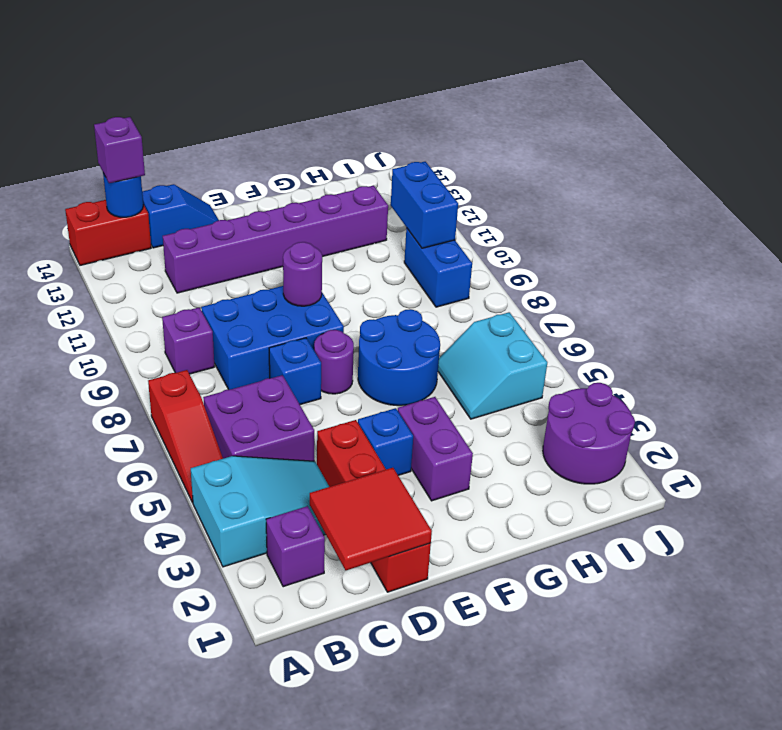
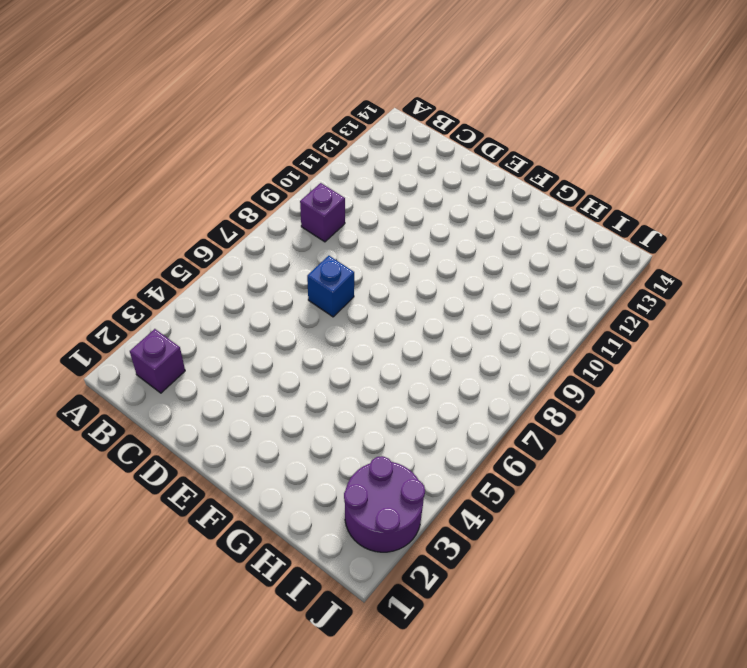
none -> cyan 2x3 slope [191,456,329,567]
none -> red 1x3 slope [148,370,223,503]
none -> red 1x2 brick [65,200,151,265]

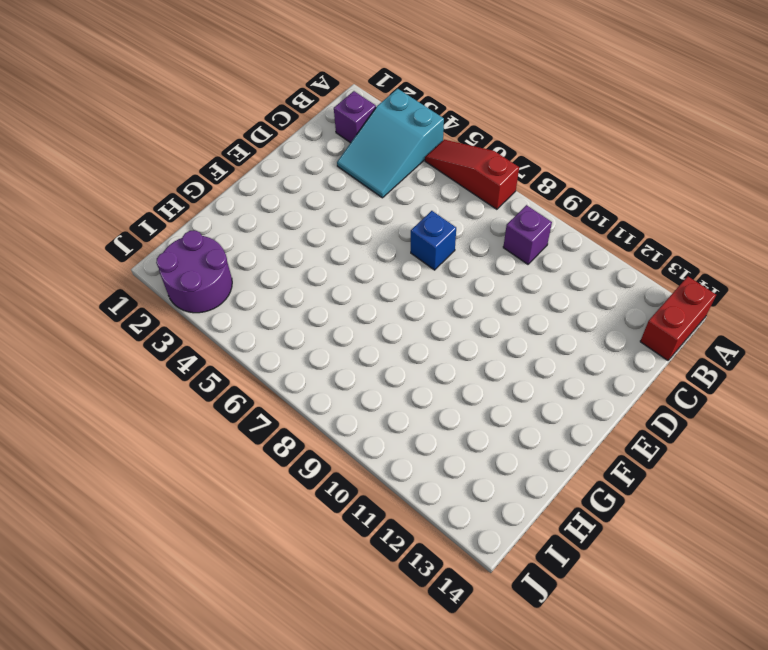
none -> purple 2x2 brick [203,375,314,461]
none -> blue 2x3 brick [201,286,344,390]
none -> purple 1x6 brick [163,186,388,293]

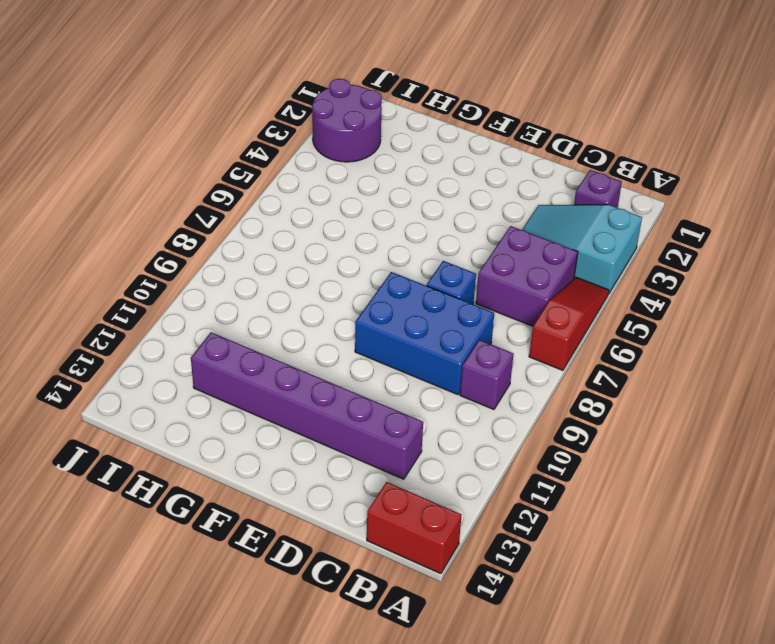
none -> blue 1x2 slope [142,184,219,248]
none -> red 1x4 brick [317,420,431,592]
none -> blue 1x1 brick [358,408,413,475]

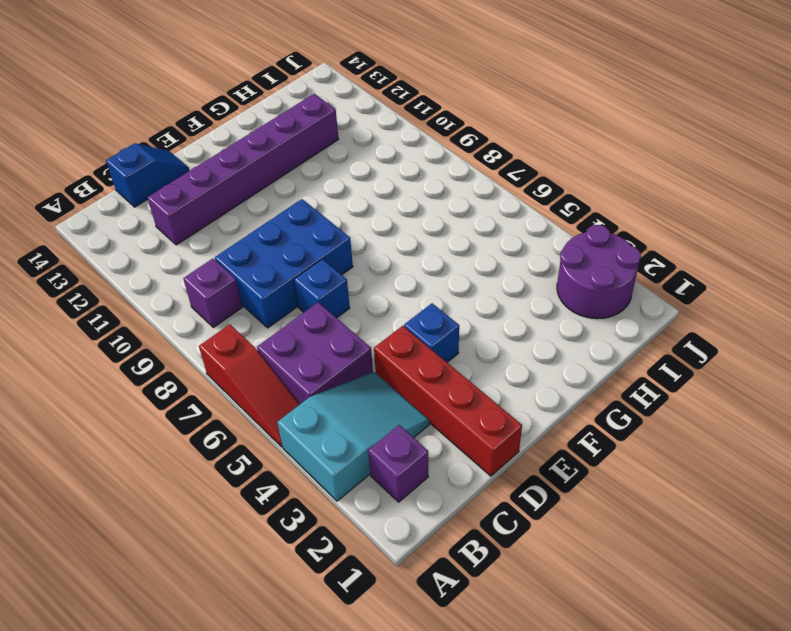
none -> red 1x2 brick [65,200,151,265]
none -> purple 1x1 round brick [314,330,354,394]
none -> purple 1x2 brick [398,397,473,501]

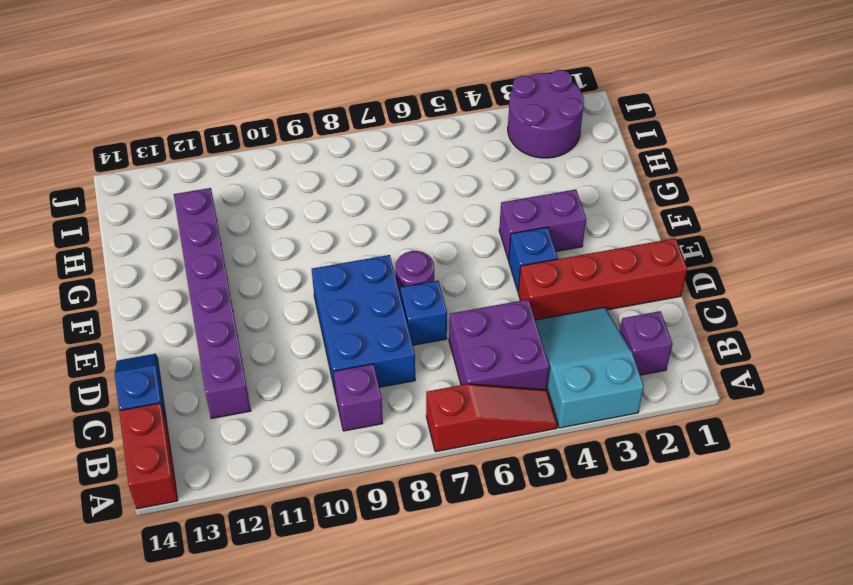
none -> blue 2x2 round brick [358,309,440,406]
none -> cyan 2x2 slope [438,312,547,419]
none -> blue 1x2 brick [404,228,472,307]

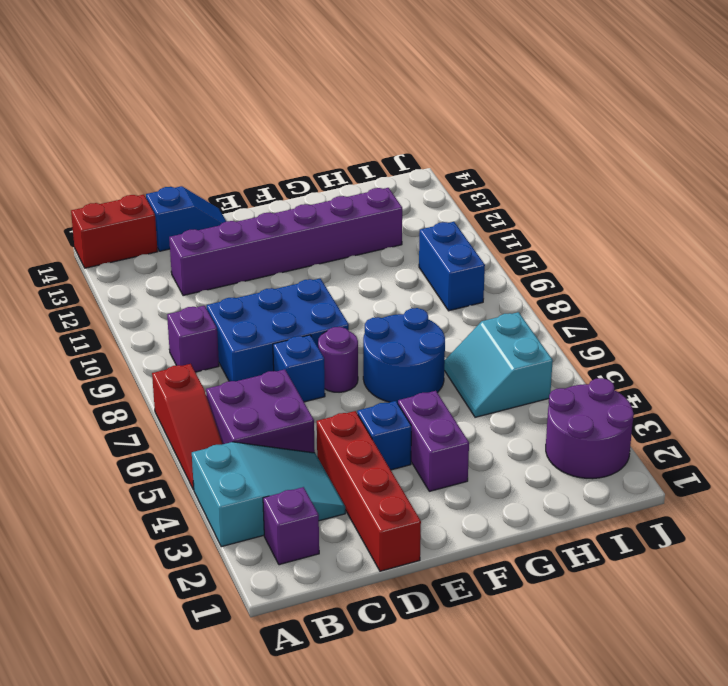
none -> blue 1x1 round brick [103,173,143,217]
none -> red 2x2 tile [310,468,432,570]
none -> purple 1x1 round brick [283,242,322,306]

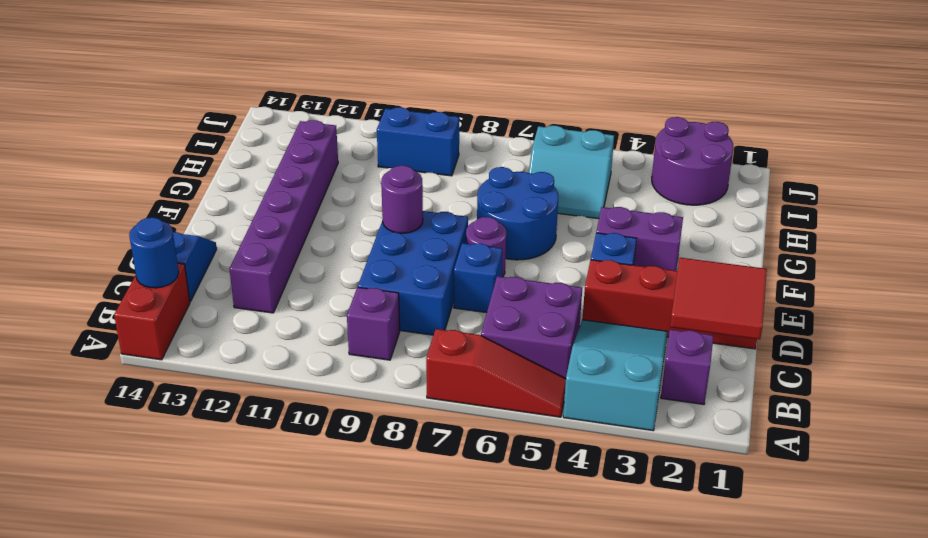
none -> blue 1x2 brick [391,162,458,248]
none -> purple 1x1 brick [94,117,145,183]

